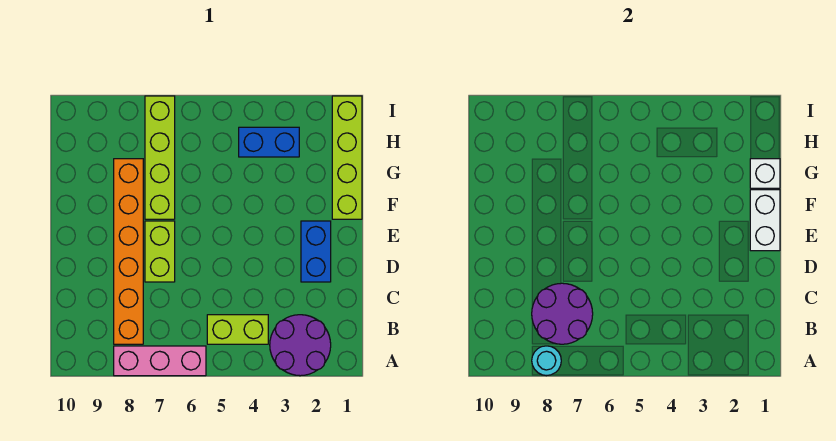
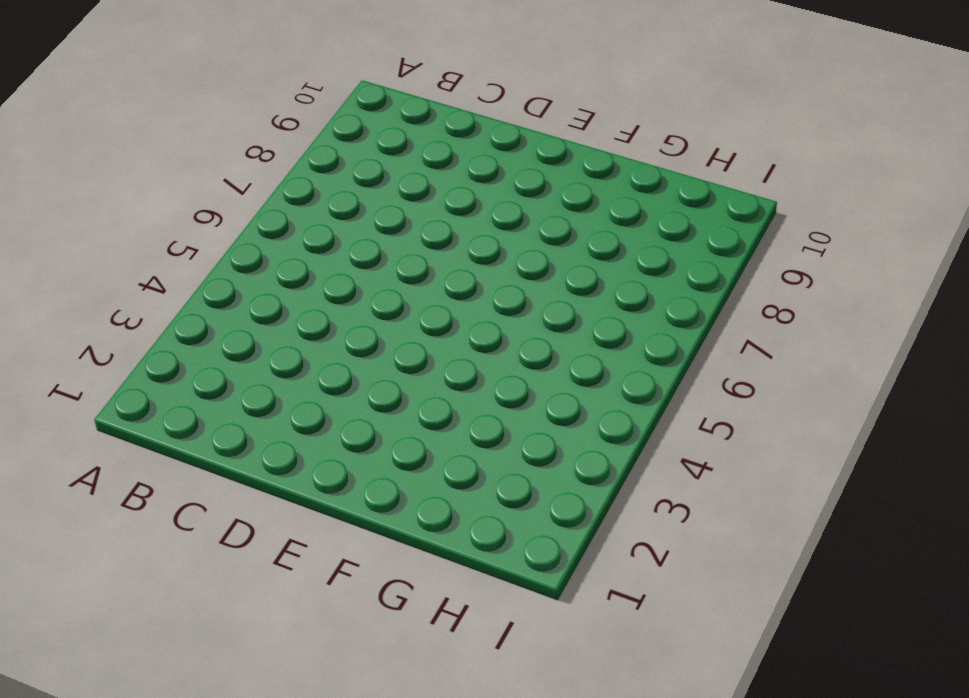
none -> purple 2x2 round brick [270,315,331,376]
none -> pink 1x3 brick [114,346,206,376]
none -> lime 1x2 brick [207,315,268,344]

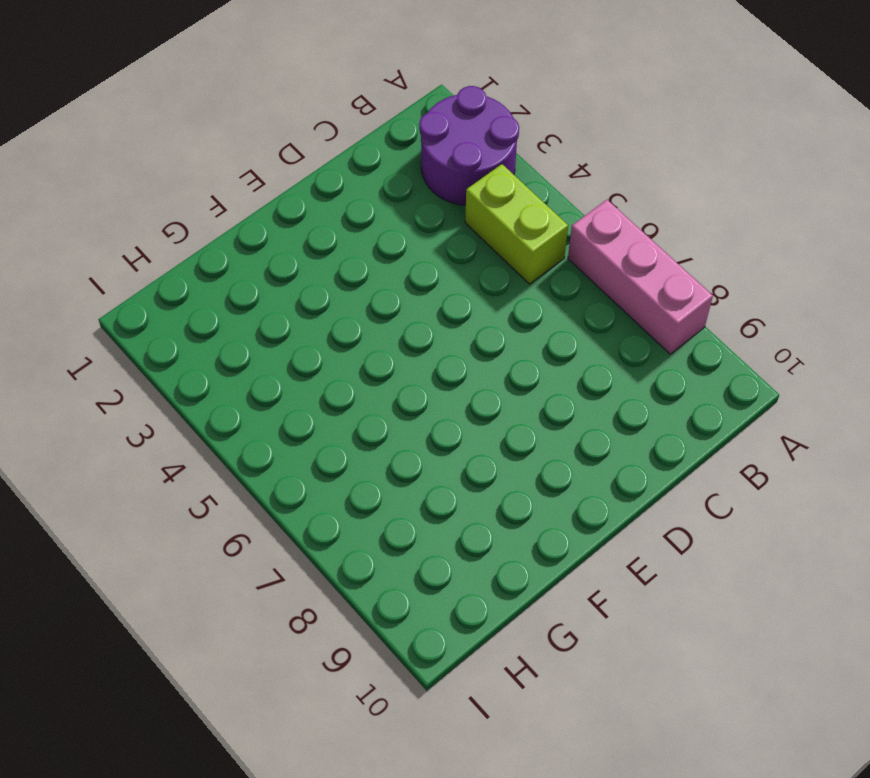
none -> orange 1x6 brick [114,159,143,344]
none -> blue 1x2 brick [301,221,331,282]
none -> lime 1x2 brick [145,221,175,282]

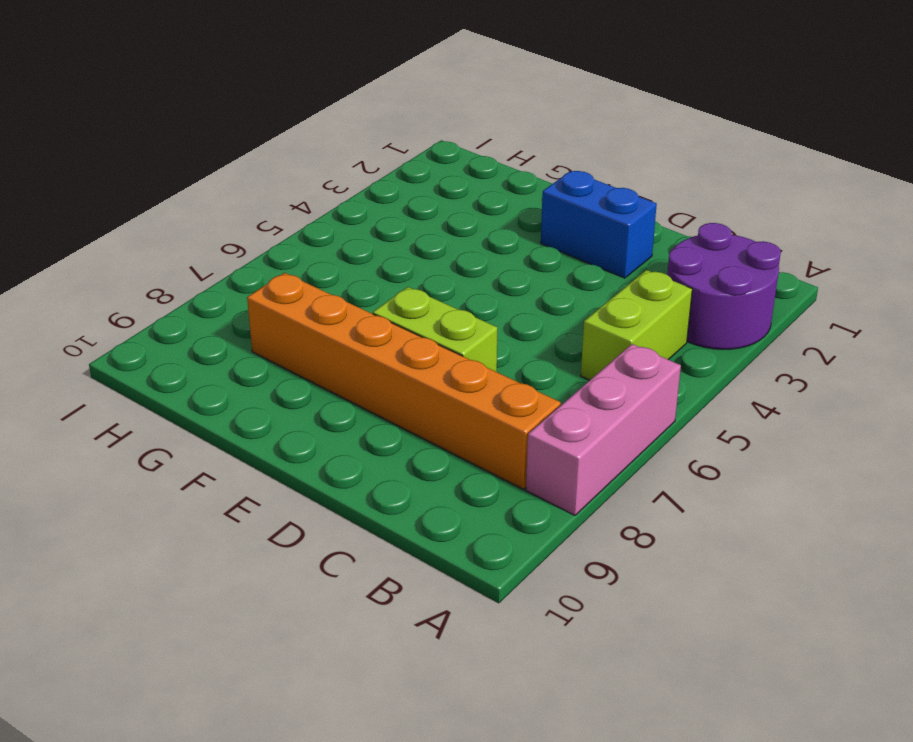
none -> lime 1x4 brick [332,96,362,219]
none -> lime 1x4 brick [145,96,175,219]
none -> blue 1x2 brick [239,127,299,157]

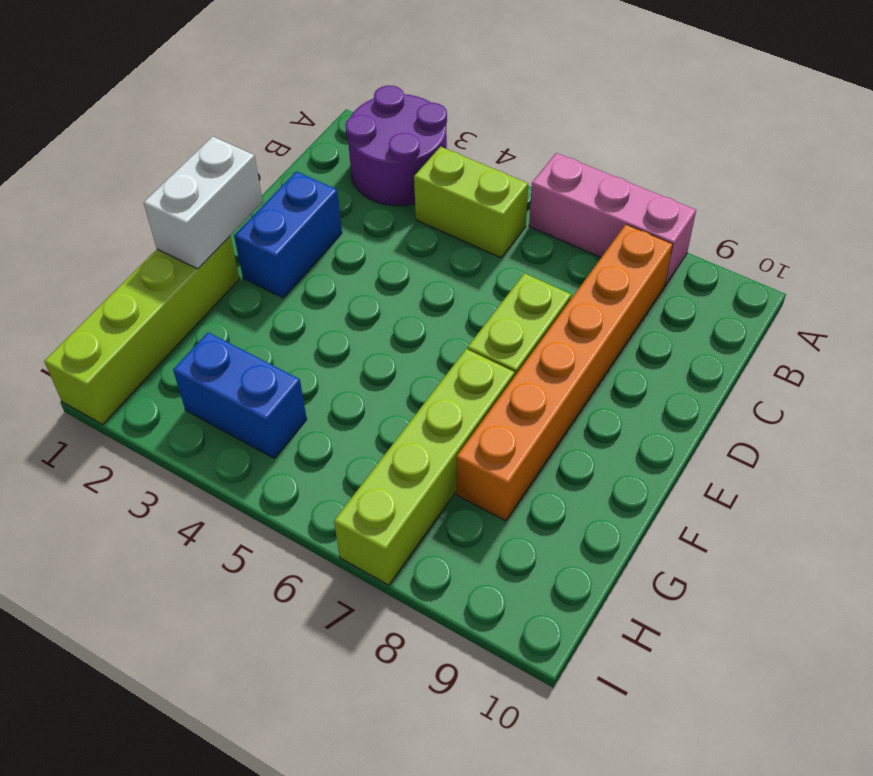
none -> cyan 1x1 round brick [532,346,561,376]
none -> purple 2x2 round brick [532,283,593,344]
none -> white 1x1 brick [750,159,780,188]

